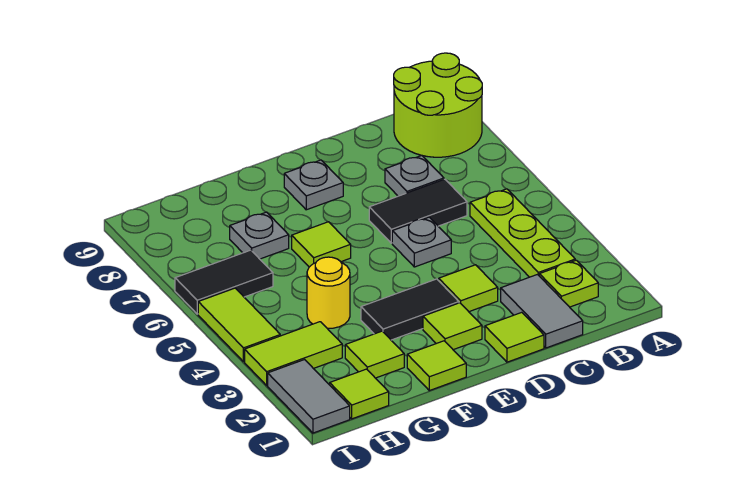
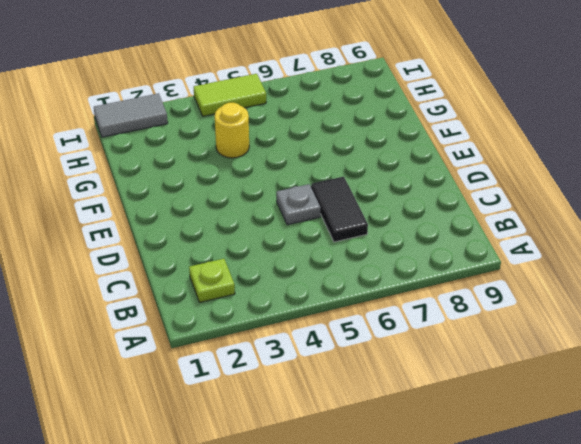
none -> lime 2x2 round brick [394,53,482,157]
none -> lime 1x3 plate [470,189,575,277]
none -> grey 1x2 tile [501,275,583,348]

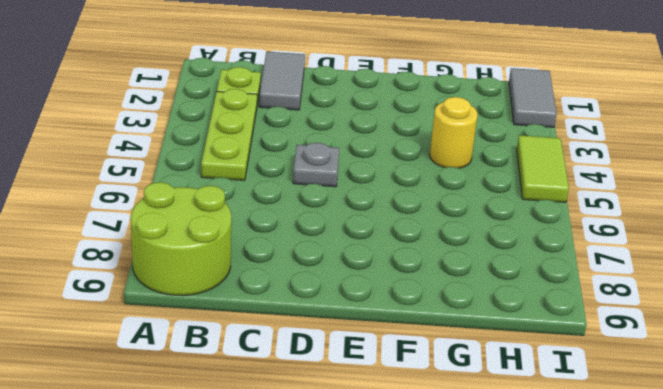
none -> black 1x2 tile [369,179,467,243]
none -> grey 1x1 plate [385,155,444,196]
none -> lime 1x1 tile [485,312,544,362]

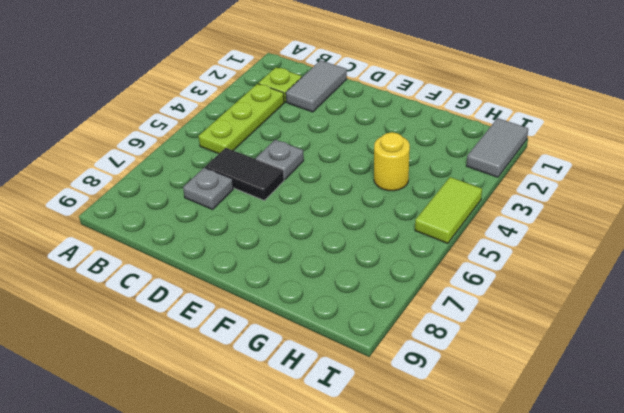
none -> lime 2x2 round brick [394,53,482,157]
none -> lime 1x1 tile [485,312,544,362]
none -> lime 1x1 tile [439,265,498,312]

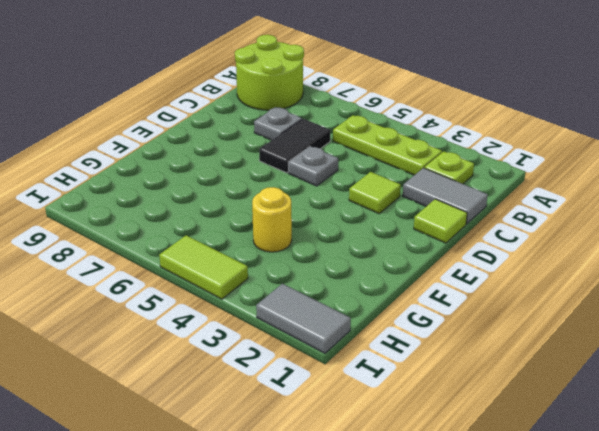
none -> lime 1x1 tile [423,303,482,350]
none -> black 1x2 tile [361,279,459,340]
none -> grey 1x1 plate [284,160,343,210]

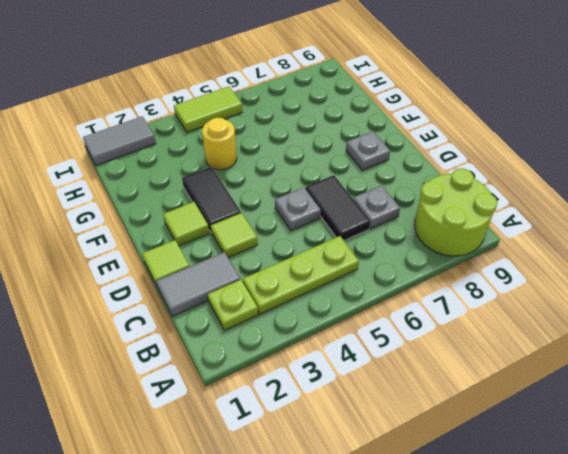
none -> lime 1x1 tile [407,341,466,391]
none -> lime 1x1 tile [292,222,351,267]
none -> lime 1x1 tile [345,331,404,378]

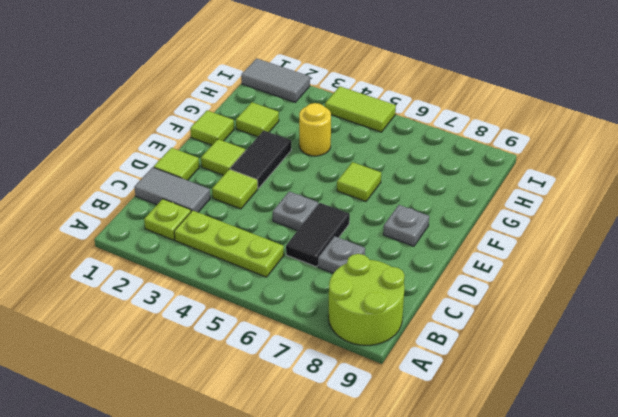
none -> grey 1x1 plate [230,212,289,259]
none -> lime 1x1 tile [330,369,389,419]
none -> lime 1x2 tile [245,322,342,385]

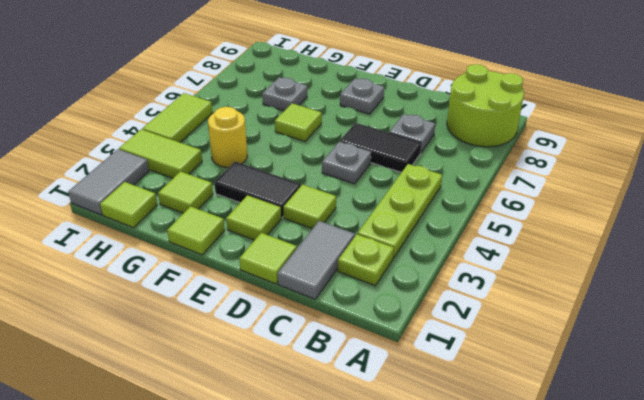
none -> black 1x2 tile [175,250,273,314]

